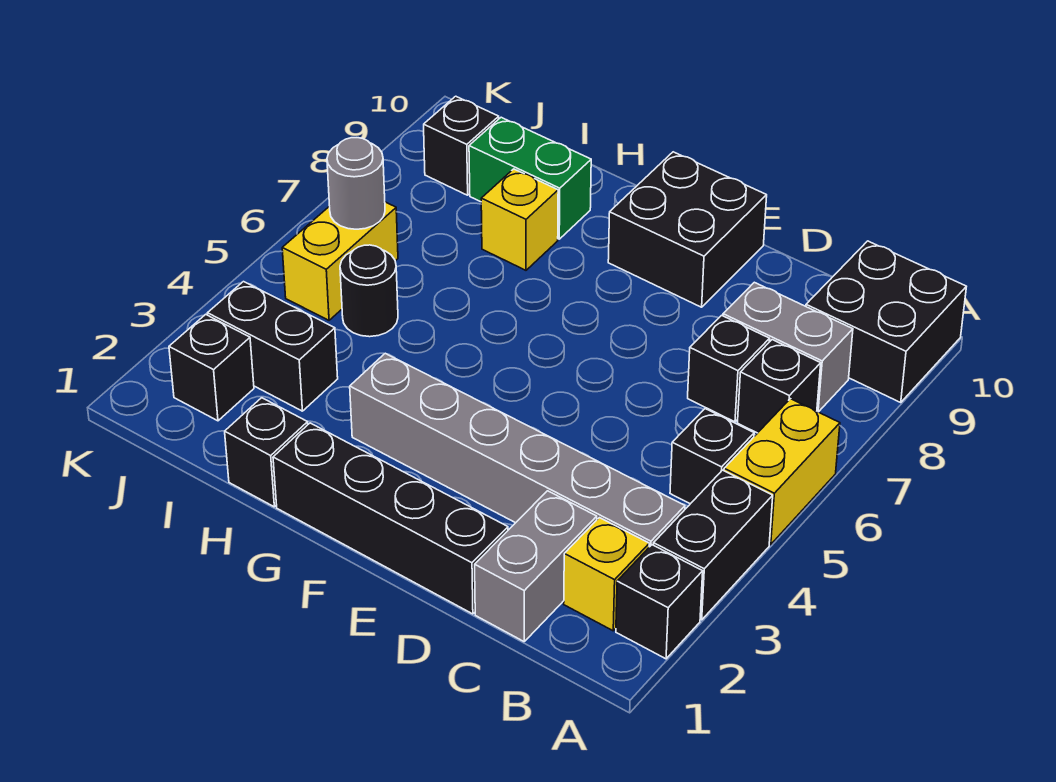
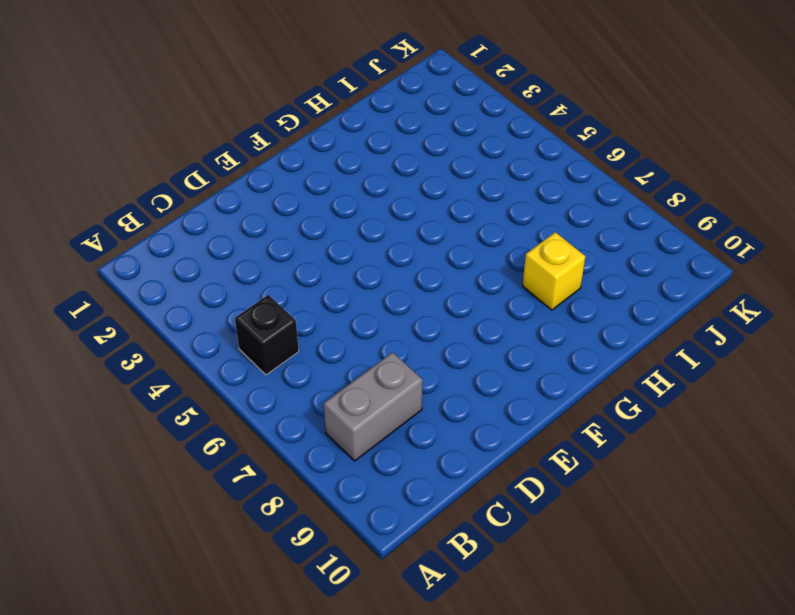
none -> black 1x1 brick [616,545,703,659]
none -> black 1x2 brick [654,470,773,620]
none -> yellow 1x2 brick [724,399,840,545]

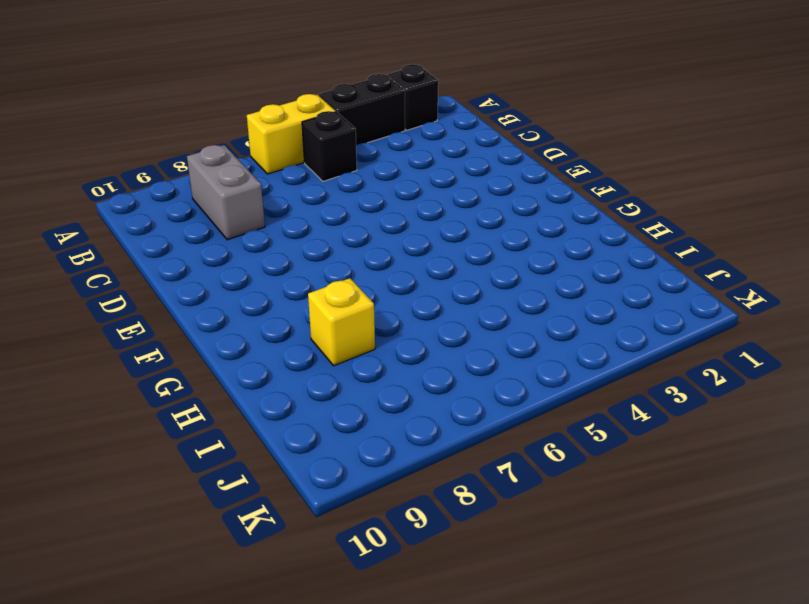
none -> black 2x2 brick [806,241,966,402]
none -> yellow 1x1 brick [564,518,649,631]
none -> grey 1x6 brick [350,353,685,547]

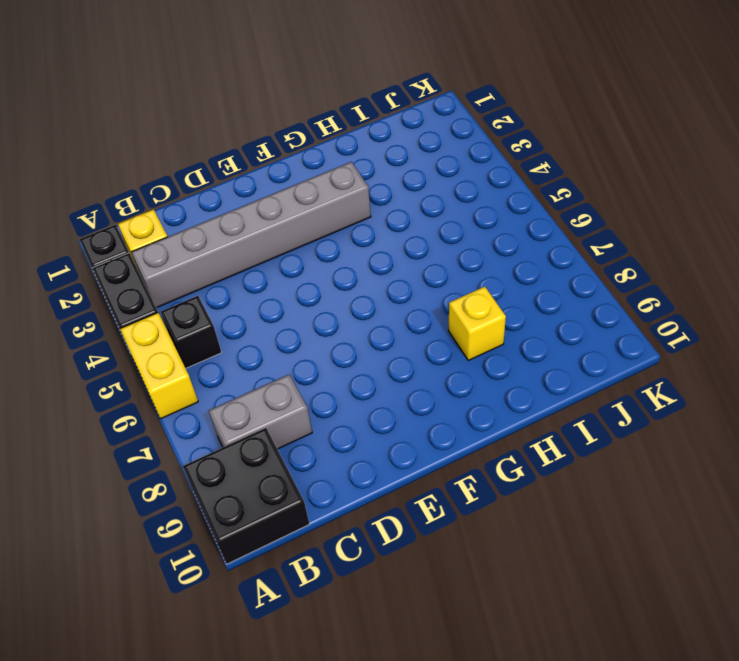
none -> black 1x1 brick [738,340,821,433]
none -> grey 1x2 brick [475,491,597,641]
none -> black 1x1 brick [688,315,770,422]

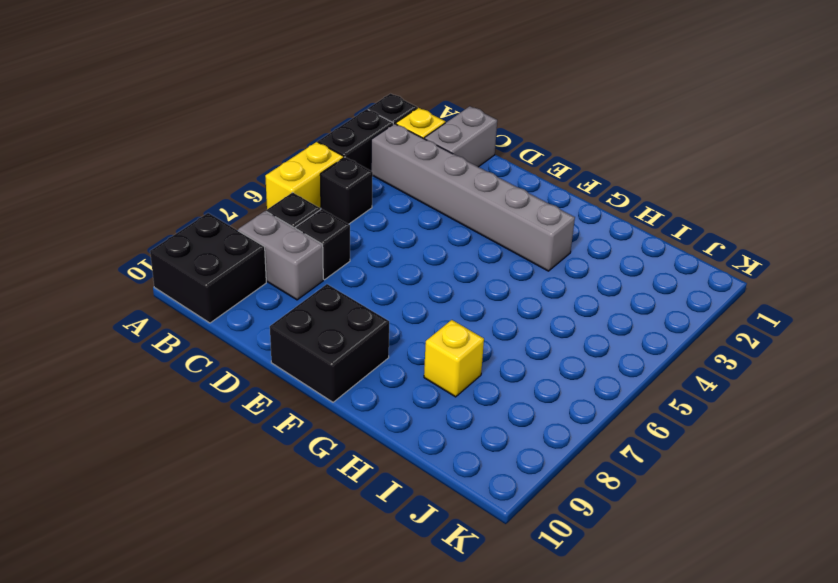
none -> black 1x4 brick [273,423,508,614]
none -> black 1x1 brick [225,398,308,507]
none -> green 1x2 brick [469,117,591,239]

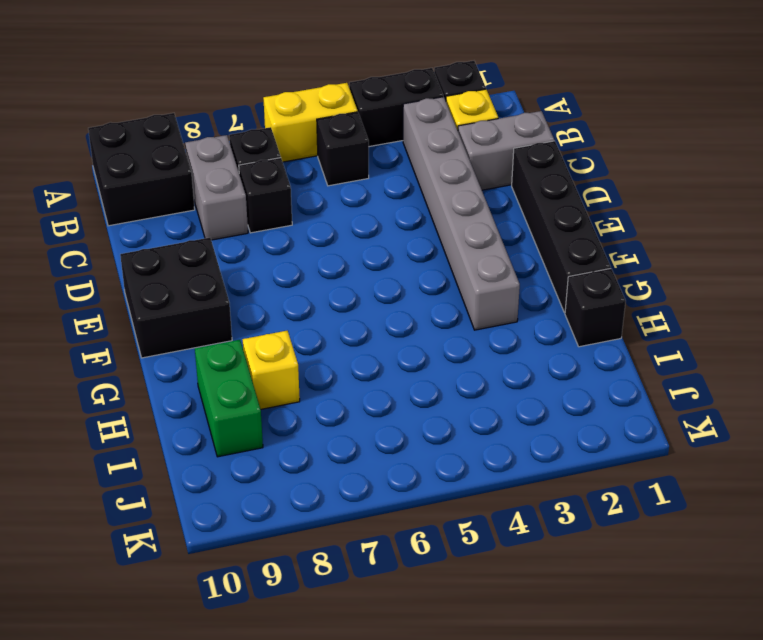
none -> black 1x2 brick [208,282,338,411]
none -> black 1x1 round brick [340,245,398,337]
none -> black 1x1 brick [169,314,254,421]

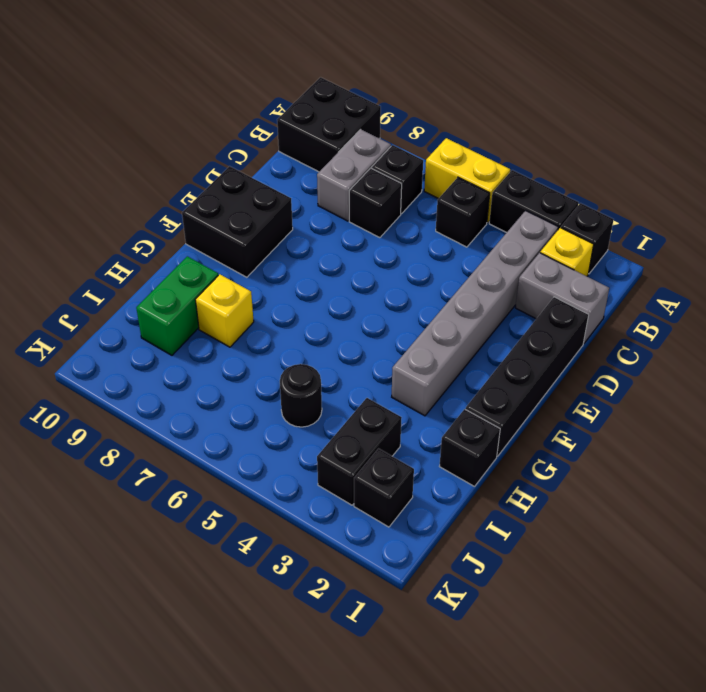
none -> yellow 1x2 brick [282,202,398,320]
none -> black 1x1 brick [424,96,499,195]
none -> grey 1x1 round brick [327,138,385,229]

